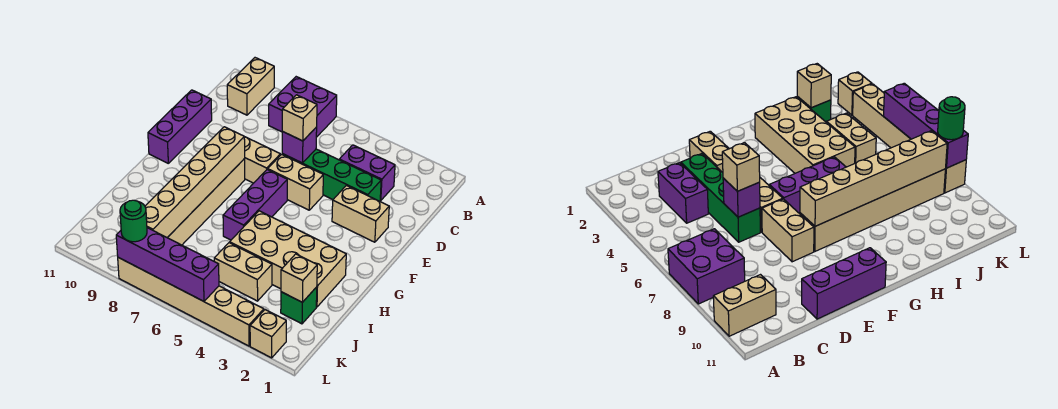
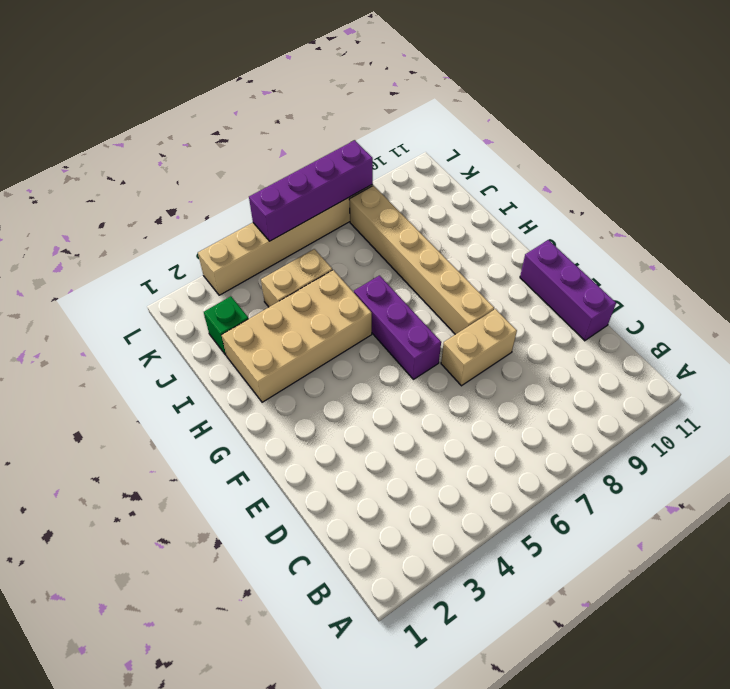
none -> purple 2x2 brick [269,77,337,137]
none -> tan 1x2 brick [227,58,274,115]
none -> purple 1x2 brick [339,145,395,201]

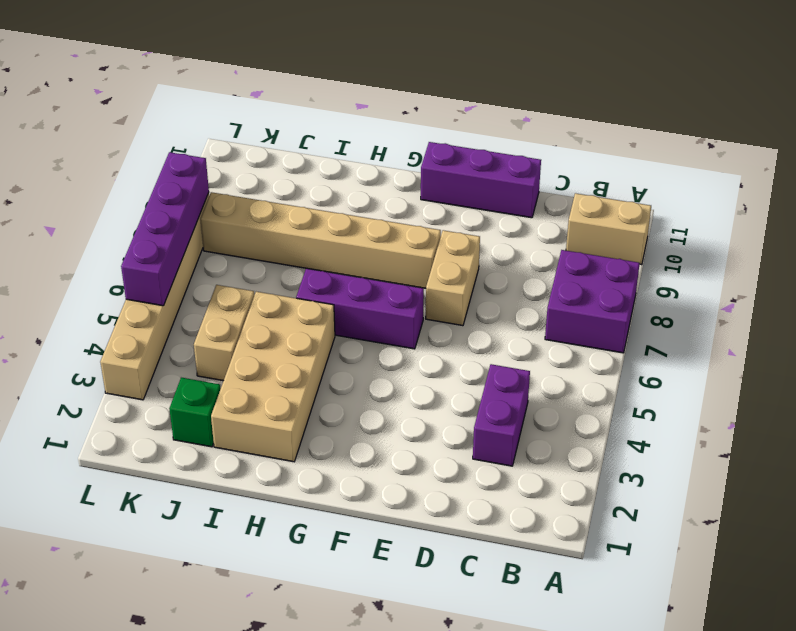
none -> green 1x4 brick [282,149,381,201]
none -> tan 1x2 brick [332,186,389,242]
none -> tan 1x2 brick [268,154,323,210]

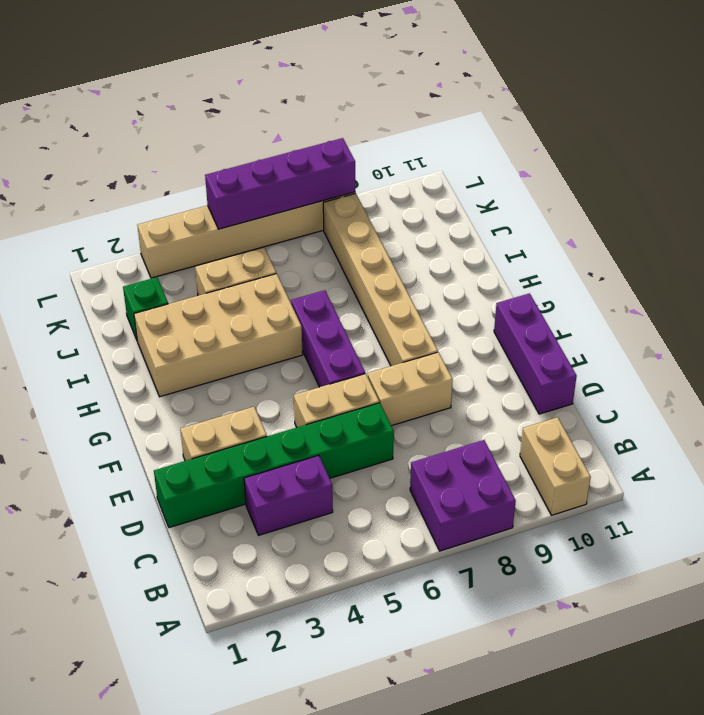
green 1x6 brick [154,403,394,528] -> green 1x4 brick [282,149,381,201]
none -> tan 1x1 brick [250,310,286,358]
none -> purple 1x1 brick [282,127,317,163]
none -> tan 1x6 brick [145,127,245,237]

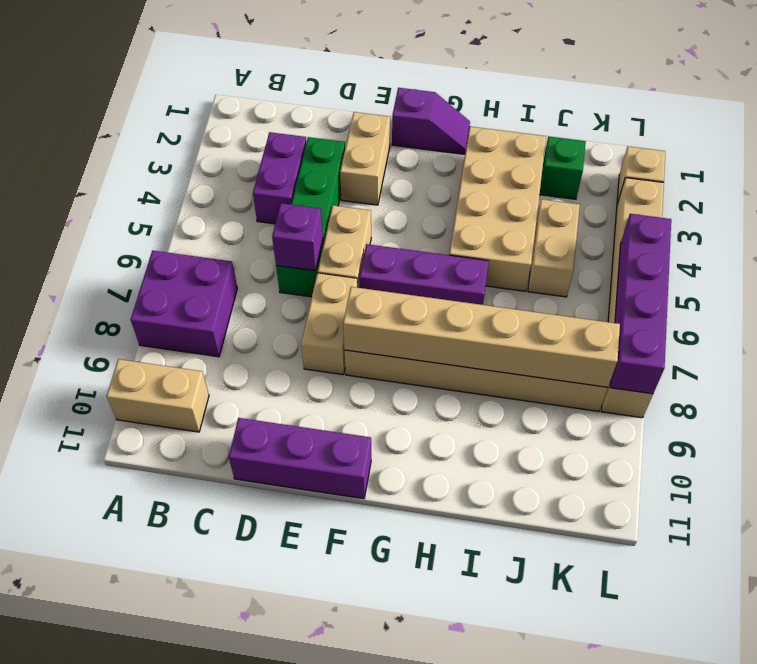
purple 1x2 slope [392,88,470,154] -> none
none -> tan 1x1 brick [281,254,317,302]
none -> tan 1x1 brick [282,95,317,141]
none -> green 1x1 round brick [120,200,147,242]

